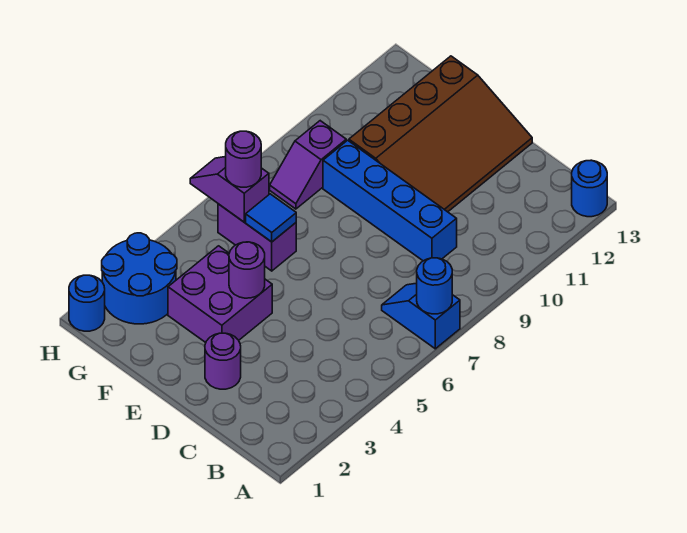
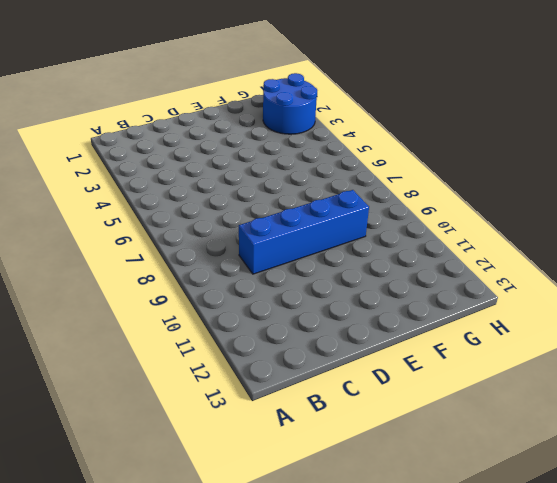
none -> blue 1x2 slope [382,283,460,349]
none -> blue 1x1 round brick [572,160,607,217]
none -> purple 1x1 round brick [205,333,241,389]

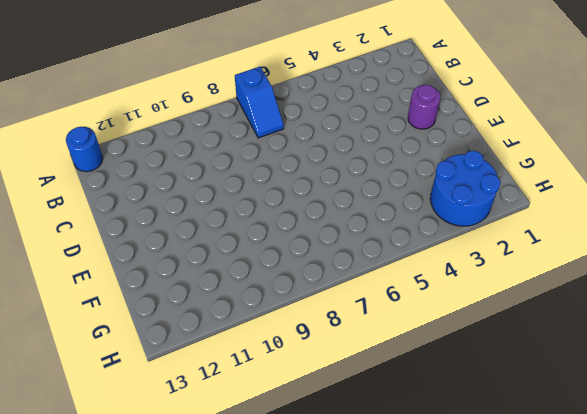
none -> blue 1x4 brick [323,140,457,261]
none -> brown 3x4 slope [349,56,532,212]
none -> purple 2x2 brick [168,246,272,343]

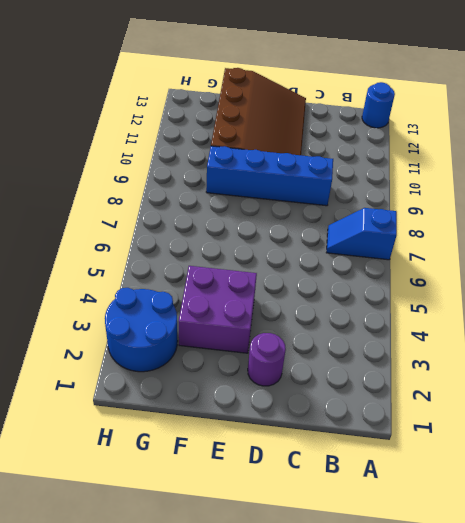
none -> purple 1x2 brick [218,204,296,271]
none -> purple 1x2 slope [270,121,346,209]
none -> blue 1x1 round brick [69,275,105,331]

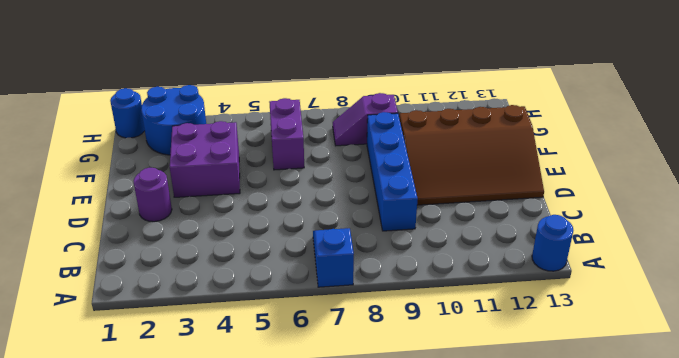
none -> blue 1x1 round brick [417,258,452,314]
none -> purple 1x1 round brick [229,242,265,298]
none -> blue 1x1 tile [246,194,296,242]

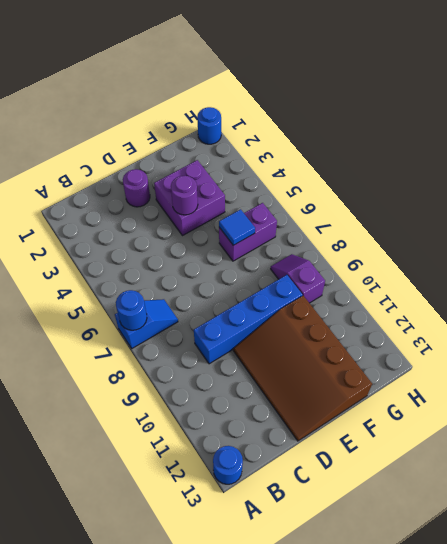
none -> blue 2x2 round brick [102,233,177,324]
none -> purple 1x2 slope [190,157,269,222]
none -> purple 1x1 round brick [226,131,261,187]

